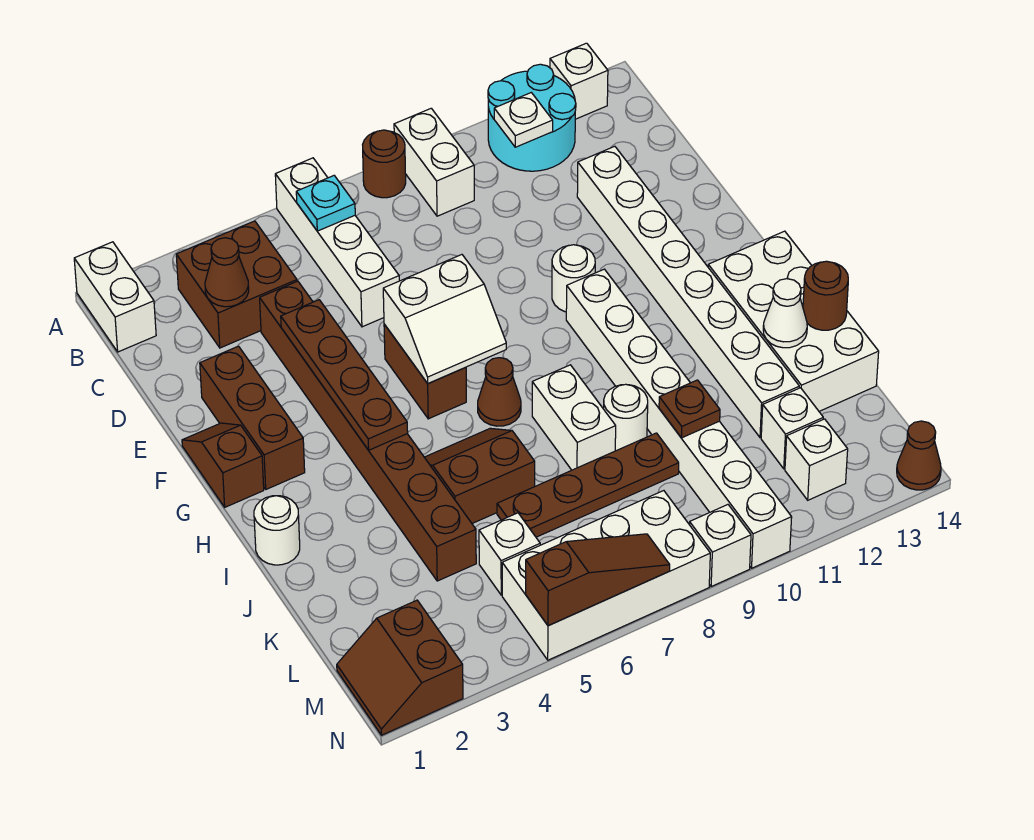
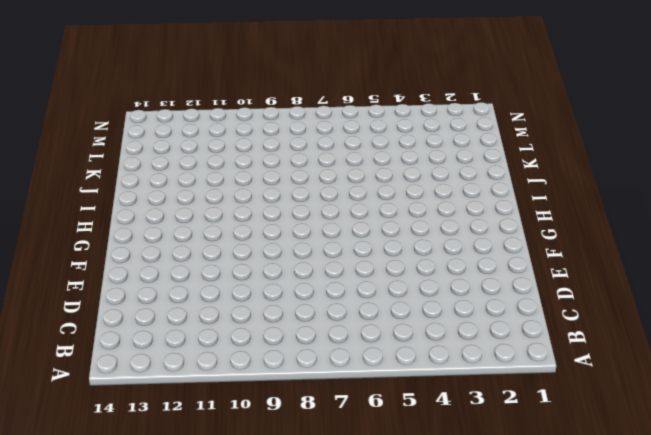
none -> white 1x2 brick [74,242,156,352]
none -> white 1x4 brick [275,158,399,327]
none -> brown 1x1 round brick [363,130,406,198]
none -> white 1x2 brick [394,108,474,216]

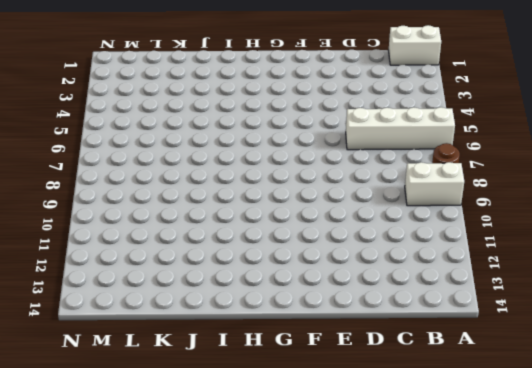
none -> cyan 2x2 round brick [488,64,576,171]
none -> white 1x1 brick [550,43,608,119]
none -> brown 2x2 brick [176,221,297,348]
none -> brown 1x8 brick [260,281,476,581]

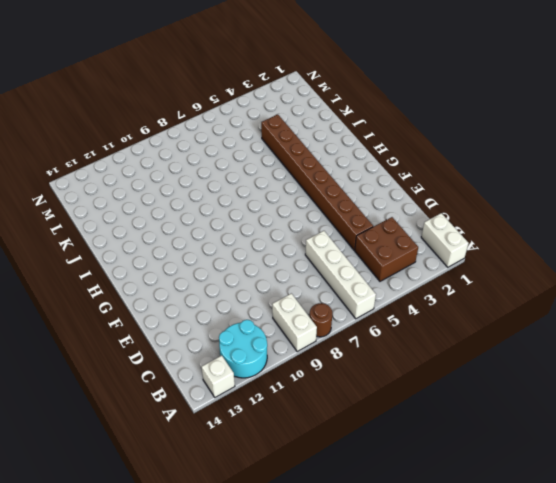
none -> white 1x8 brick [577,146,799,438]
none -> brown 1x3 brick [200,346,305,489]
none -> brown 1x2 slope [182,423,264,507]
none -> brown 1x2 brick [384,324,466,419]

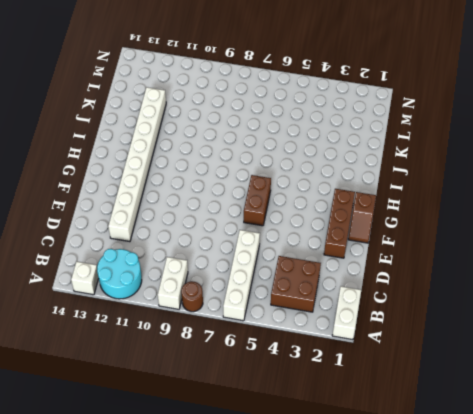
none -> brown 1x8 brick [260,281,476,581]
none -> white 1x1 round brick [552,245,595,312]
none -> white 1x8 brick [566,269,792,568]
none -> brown 1x1 cone [478,358,521,426]

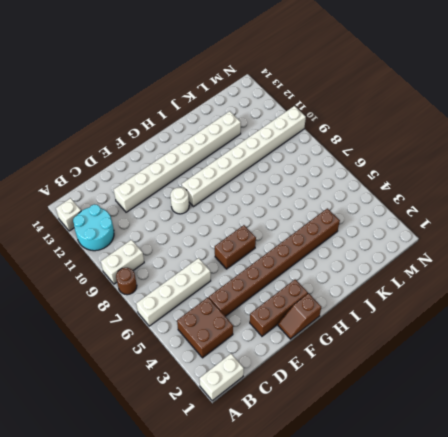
none -> brown 1x1 cone [478,358,521,426]
none -> white 2x4 brick [708,231,879,411]
none -> white 1x1 round brick [254,496,300,565]
none -> brown 2x2 slope [424,428,535,523]

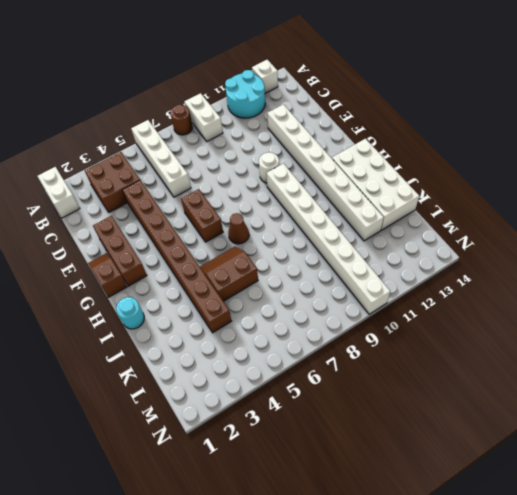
cyan 1x1 round brick [116,297,144,329] -> white 1x1 round brick [254,496,300,565]
none -> white 1x2 brick [532,365,616,470]
none -> white 1x1 round brick [604,384,648,451]
none -> brown 1x4 plate [497,433,679,537]
none -> white 1x1 brick [479,513,540,595]

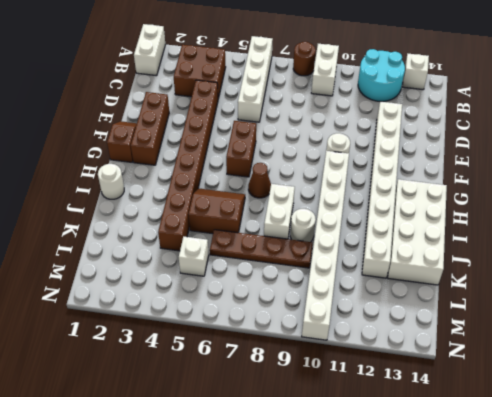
none -> white 1x1 brick [761,388,823,469]
none -> brown 2x2 slope [337,600,463,735]
none -> white 2x4 brick [502,491,710,660]
none -> white 1x1 brick [785,419,848,500]

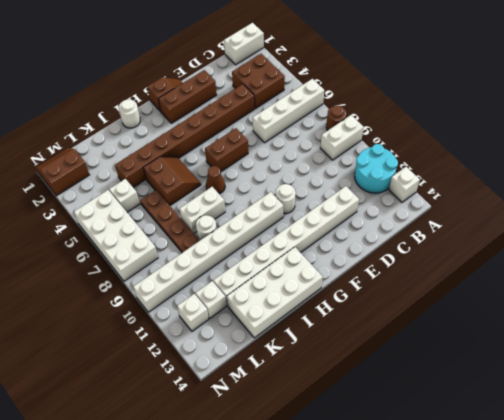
none -> white 1x1 brick [689,505,751,587]
none -> brown 1x1 cone [897,421,941,490]
none -> cyan 1x1 plate [296,176,355,231]
none -> white 1x1 plate [494,93,553,147]

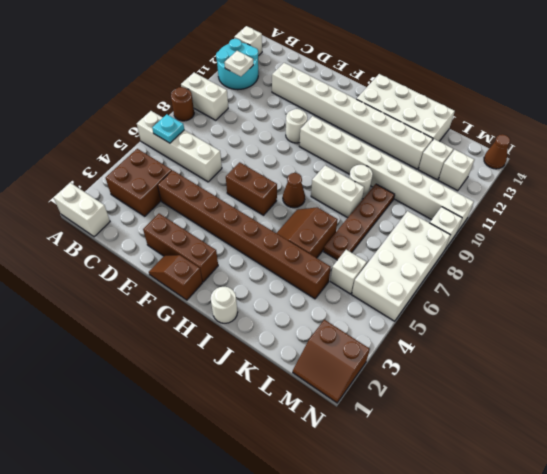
none -> brown 1x1 cone [205,238,249,307]
none -> brown 1x4 plate [281,300,408,450]
none -> white 2x2 slope [383,255,506,384]
none -> white 1x1 cone [763,279,807,348]

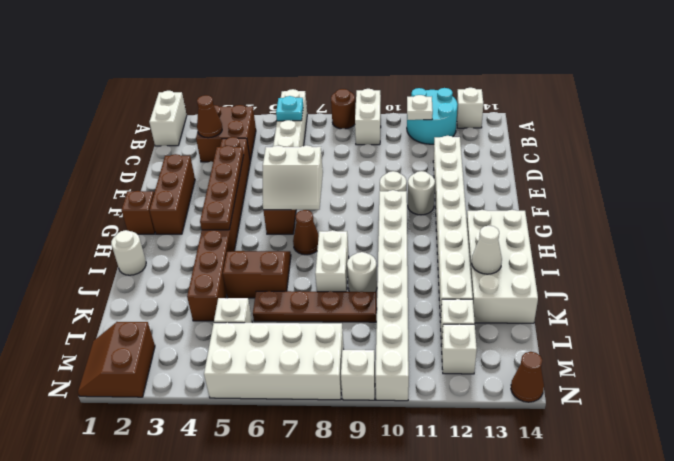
white 1x1 round brick [408,171,435,215] -> none
none -> brown 1x1 round brick [803,261,848,330]
none -> brown 1x1 plate [659,380,720,438]
none -> brown 1x3 slope [526,534,670,626]

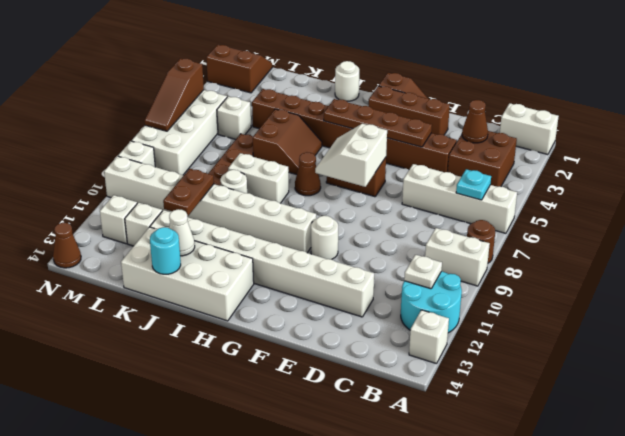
cyan 1x1 round brick [150,227,181,274] -> brown 1x1 round brick [803,261,848,330]
brown 1x2 plate [163,169,214,216] -> brown 1x1 plate [659,380,720,438]

